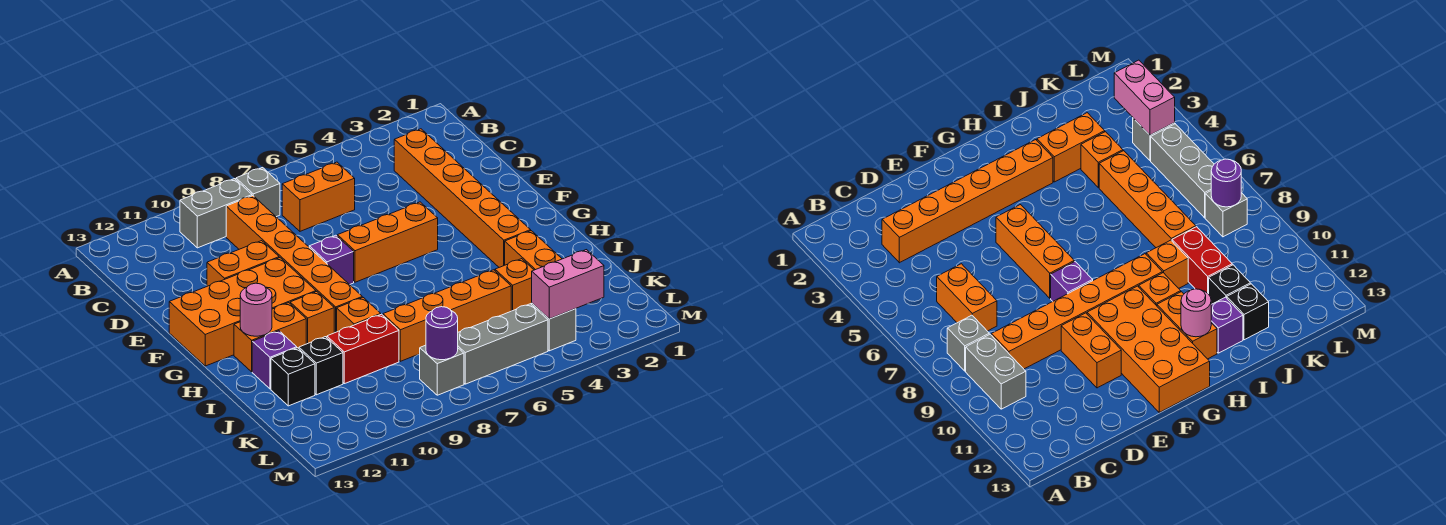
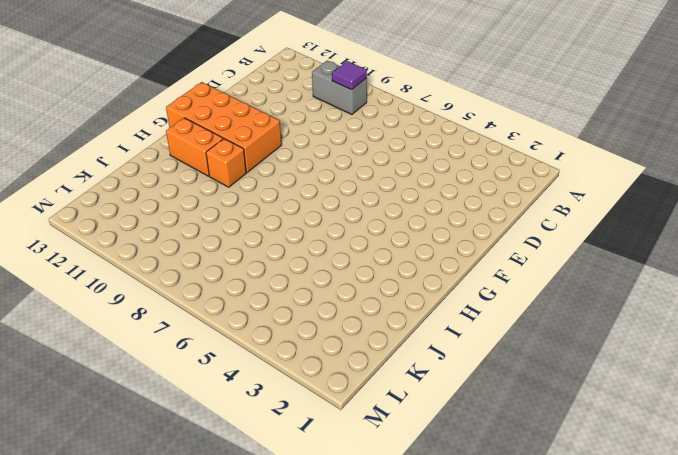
purple 1x1 tile [332,61,367,90] -> none
none -> grey 1x1 brick [236,168,280,217]
none -> orange 1x6 brick [394,129,531,267]
none -> orange 1x2 brick [282,162,355,231]

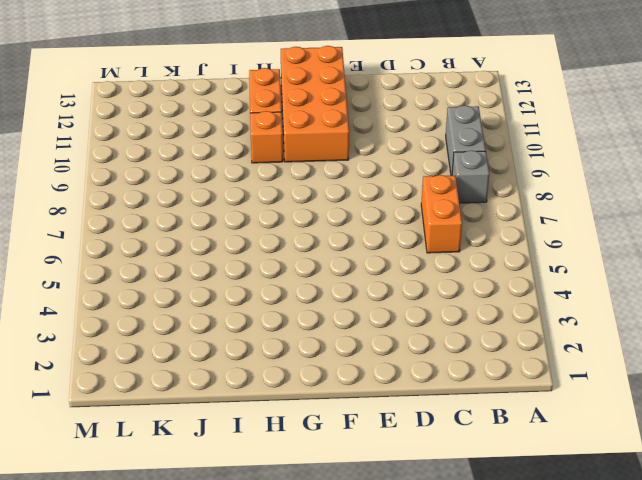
none -> orange 1x6 brick [394,129,531,267]
none -> orange 1x6 brick [226,196,362,333]
none -> orange 1x2 brick [207,241,279,286]

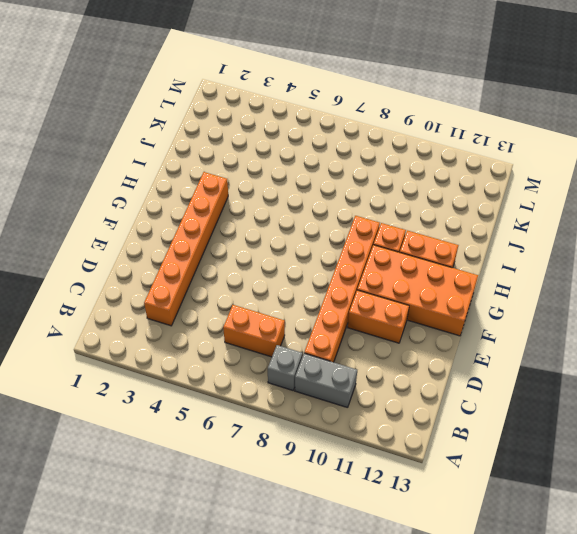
none -> orange 1x3 brick [337,202,438,282]
none -> purple 1x1 brick [309,235,354,285]
none -> orange 1x2 brick [505,231,562,270]

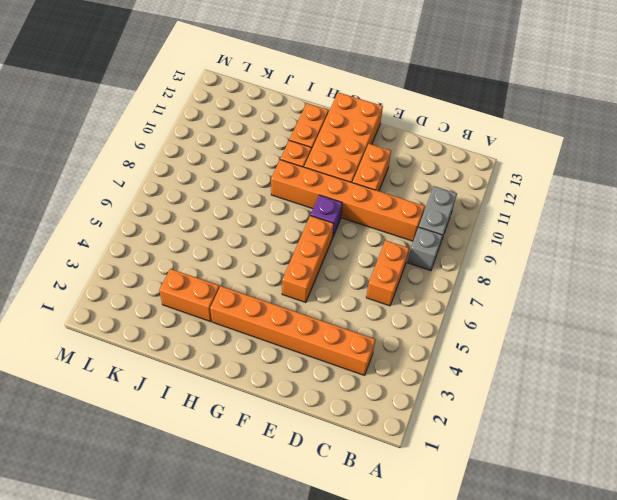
none -> orange 1x1 brick [337,297,381,332]
none -> purple 1x1 brick [252,331,297,389]
none -> orange 1x1 brick [495,259,534,311]

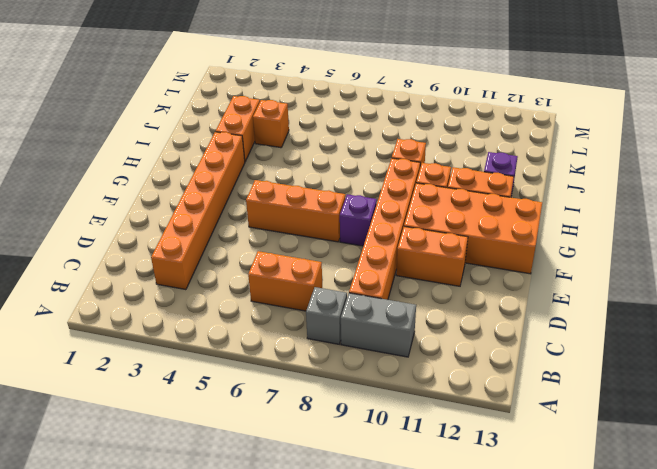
none -> orange 1x4 brick [383,270,511,361]
none -> red 1x2 brick [327,314,399,384]
none -> black 1x1 brick [299,337,343,395]

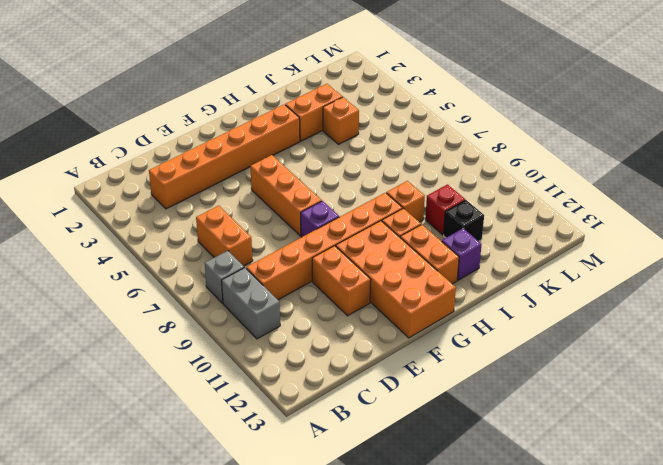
red 1x1 brick [425,185,465,235] -> red 1x2 brick [327,314,399,384]
none -> orange 1x4 brick [383,270,511,361]
none -> black 1x1 brick [271,348,315,406]
none -> grey 1x1 brick [532,303,576,351]

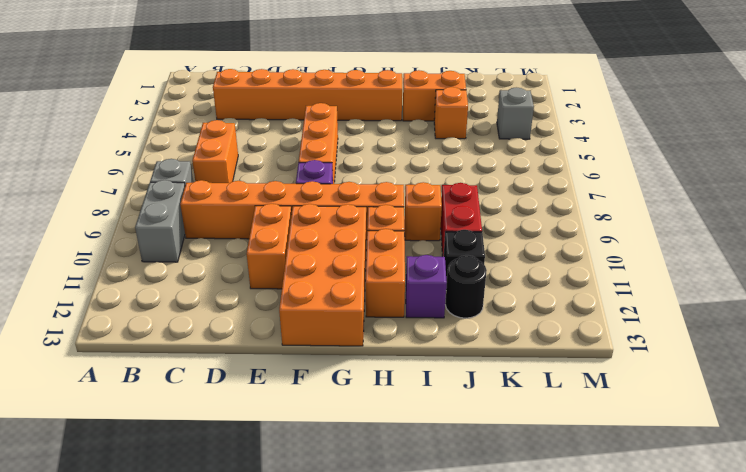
black 1x1 round brick [445,255,487,318] -> black 1x1 brick [271,348,315,406]
none -> orange 1x4 brick [383,270,511,361]
none -> grey 1x3 brick [458,304,548,384]
none -> grey 1x1 brick [420,345,464,395]

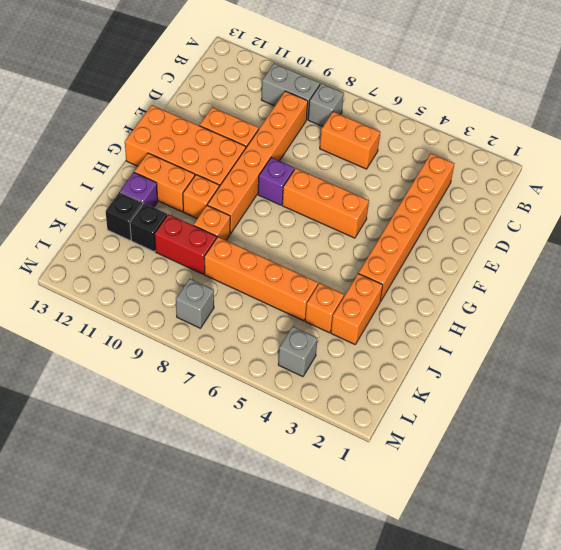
none -> grey 1x3 brick [458,304,548,384]
none -> pink 1x1 round brick [240,283,272,336]
none -> pink 1x2 brick [532,250,604,319]

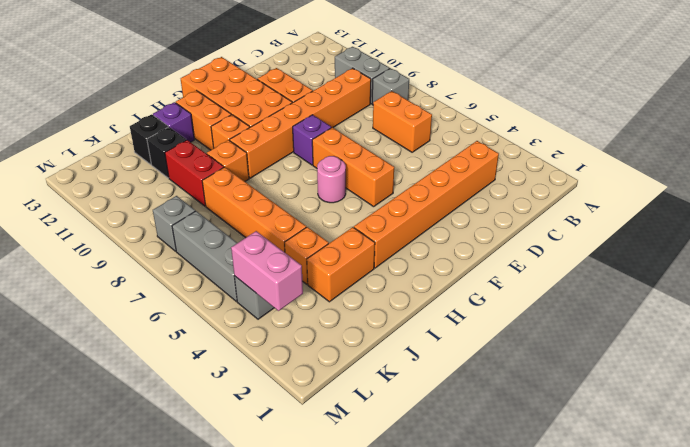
pink 1x1 round brick [317,156,346,203] -> pink 1x1 round brick moved to [240,283,272,336]
none -> purple 1x1 round brick [426,307,458,360]

